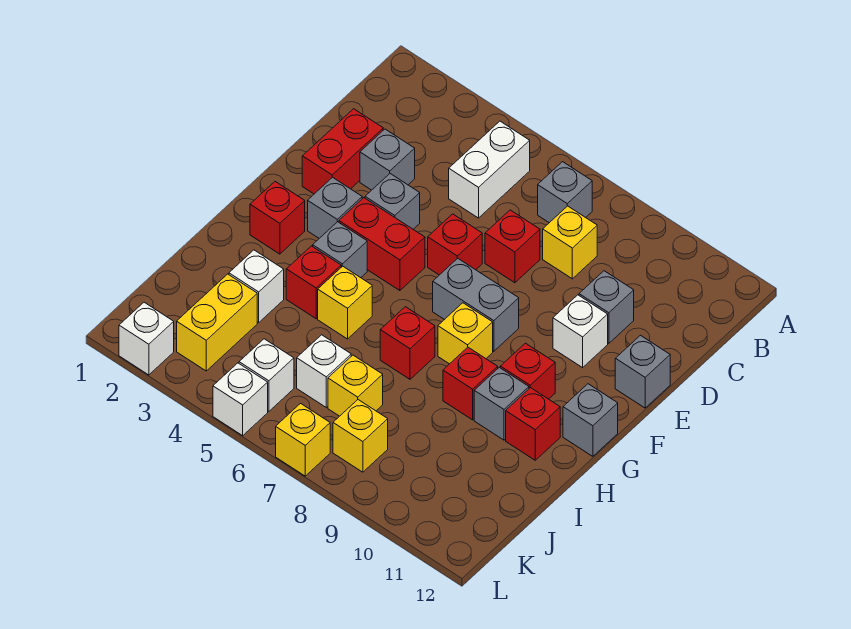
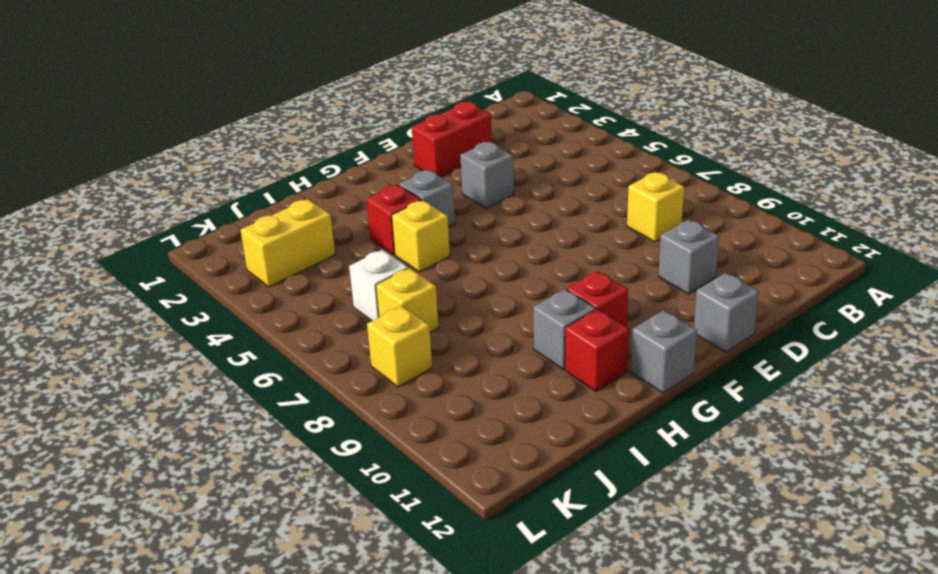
none -> white 1x2 brick [449,121,530,218]
none -> grey 1x1 brick [538,162,592,223]
none -> grey 1x1 brick [360,129,415,190]
none -> red 1x1 brick [485,210,540,283]

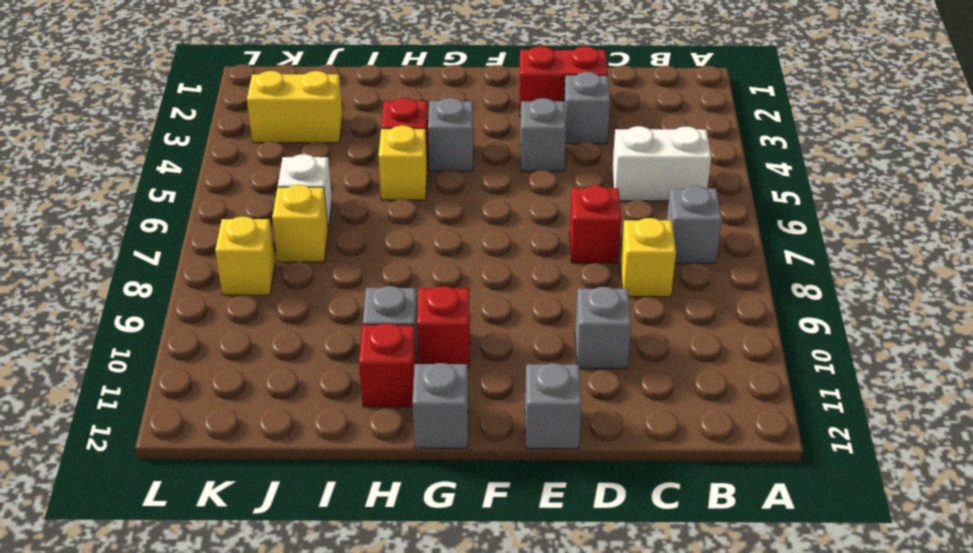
none -> red 1x1 brick [428,214,482,275]
none -> white 1x1 brick [553,295,608,368]
none -> grey 1x1 brick [308,177,362,238]
none -> red 1x2 brick [339,198,425,291]

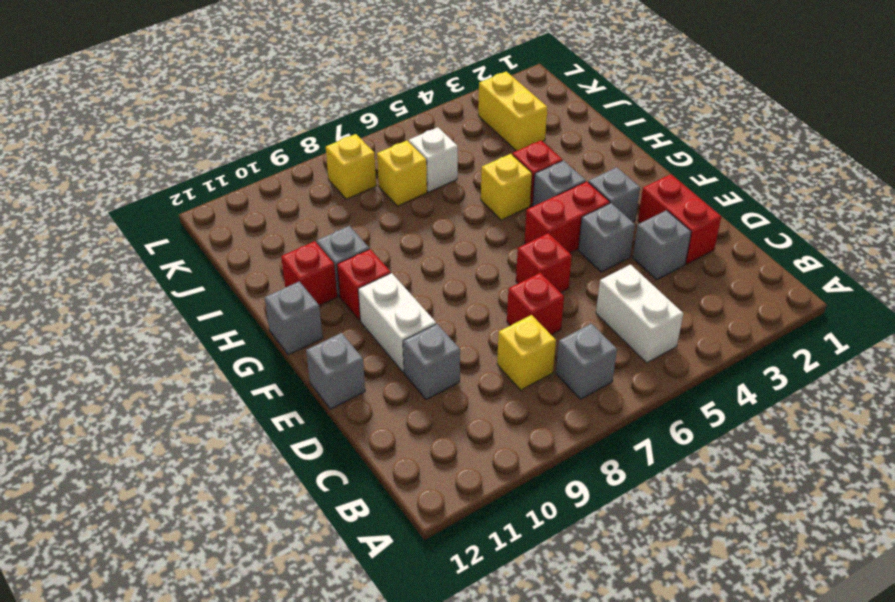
white 1x2 brick [358,273,436,372] -> white 1x1 brick [553,295,608,368]
none -> grey 1x2 brick [433,258,519,351]
none -> red 1x1 brick [250,182,305,254]
none -> yellow 1x1 brick [438,303,493,364]
none -> red 1x1 brick [380,307,435,379]

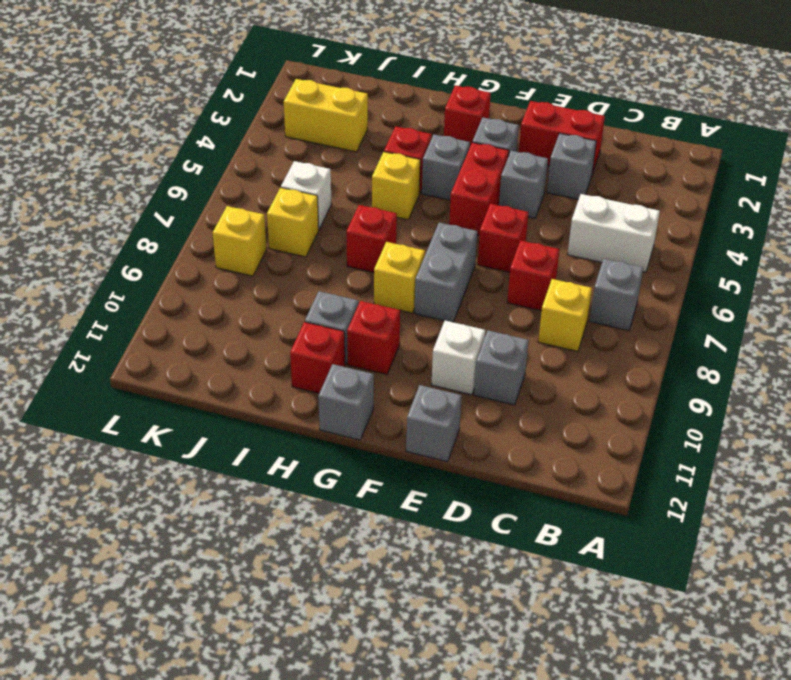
none -> red 1x1 brick [443,347,498,420]
none -> white 1x1 brick [229,250,284,323]
none -> white 1x1 brick [239,339,294,411]
none -> white 1x1 brick [119,302,174,375]

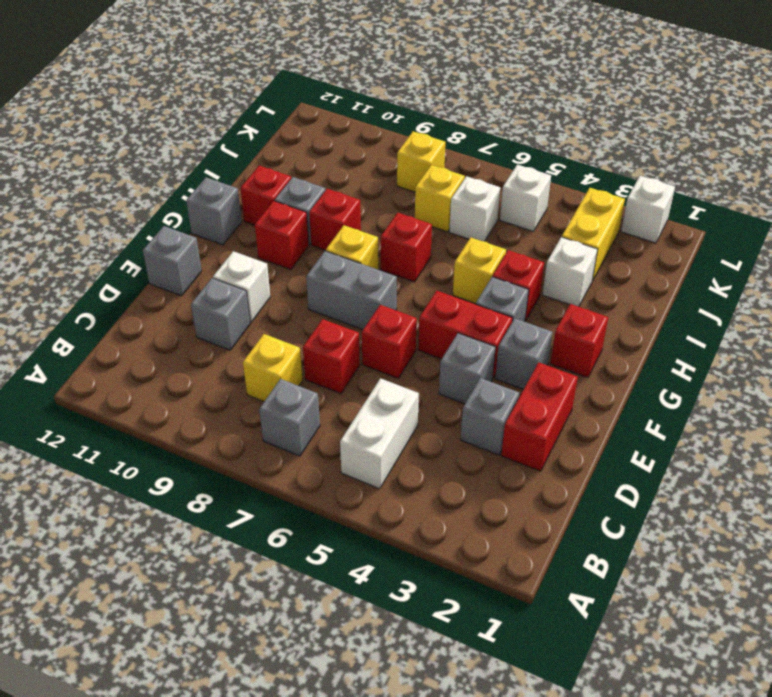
none -> white 1x1 brick [213,363,268,436]
none -> yellow 1x1 brick [276,404,330,476]

